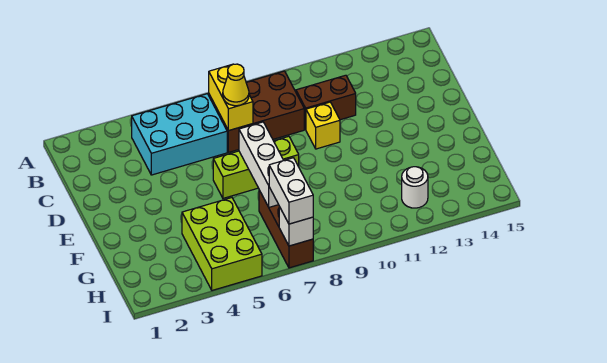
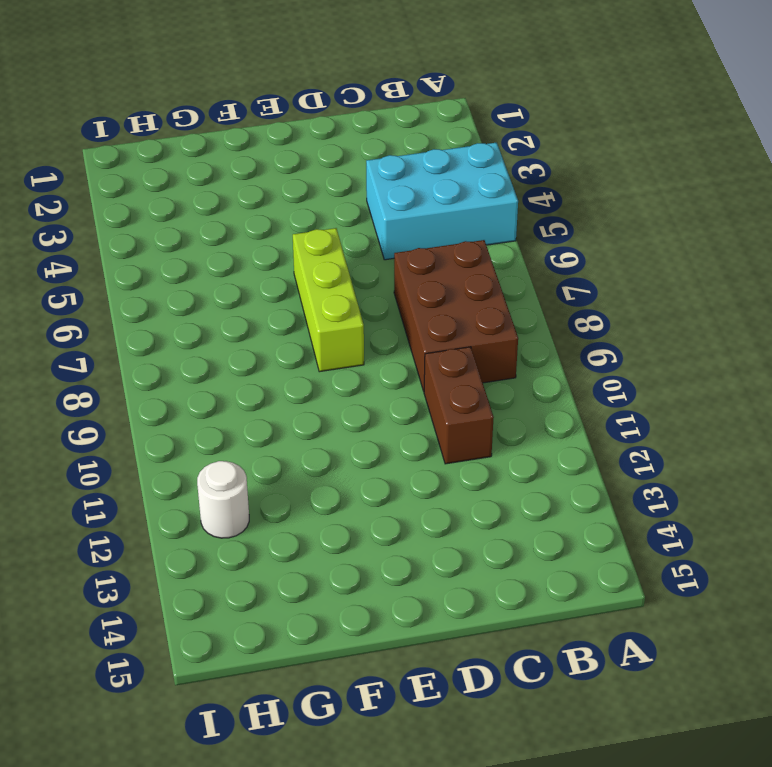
cyan 2x3 brick [366,143,518,260] -> cyan 2x3 brick turned to [132,94,227,175]
none -> yellow 1x1 brick [306,102,340,149]
none -> lime 2x3 brick [182,198,262,290]
none -> brown 1x3 brick [259,190,313,268]

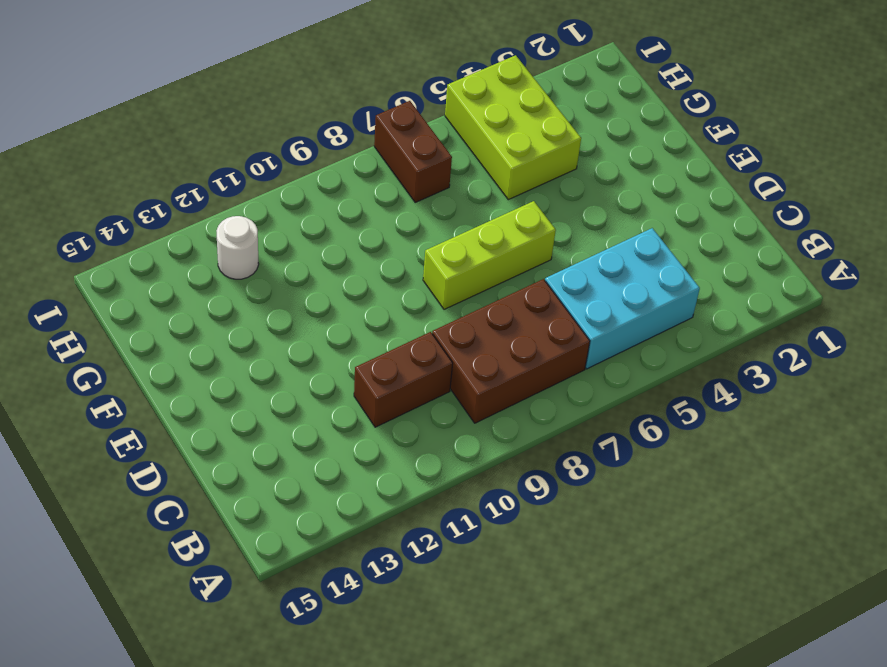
brown 1x2 brick [374,101,452,202] -> brown 1x3 brick [259,190,313,268]
none -> yellow 1x1 brick [306,102,340,149]
none -> yellow 1x2 brick [209,64,253,131]
none -> white 1x3 brick [239,122,284,207]

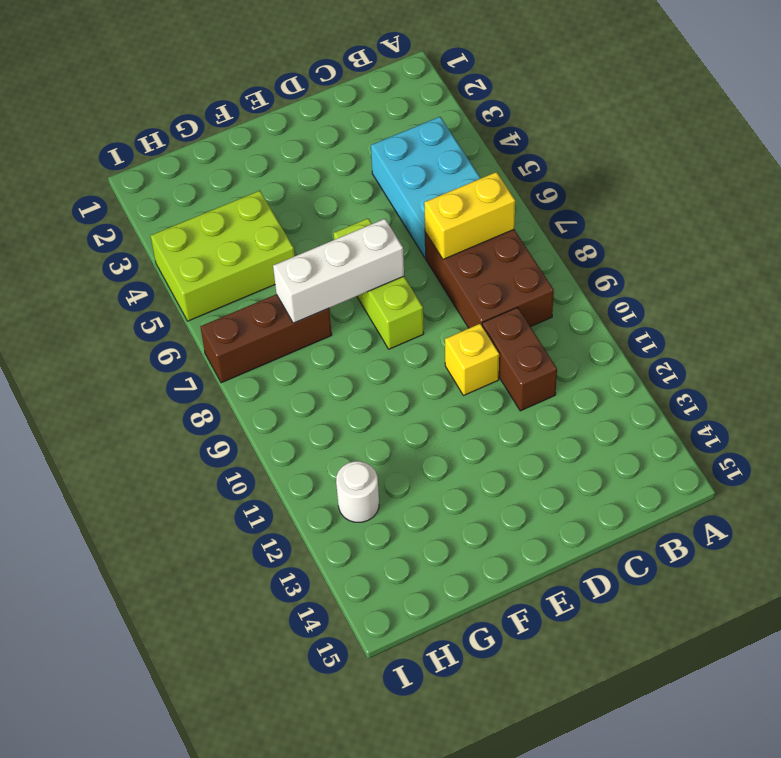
none -> white 1x1 brick [279,207,313,246]
none -> yellow 1x1 cone [223,64,249,106]
none -> white 1x2 brick [269,158,313,224]

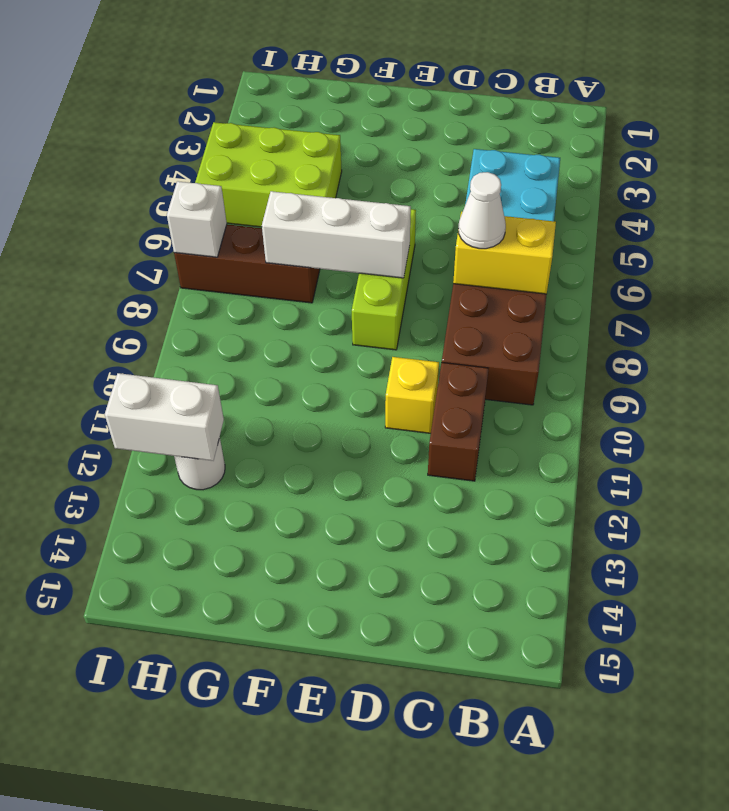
white 1x1 cone [458,172,506,249] -> yellow 1x1 cone [223,64,249,106]
white 1x2 brick [105,373,224,461] -> white 1x2 brick moved to [269,158,313,224]

